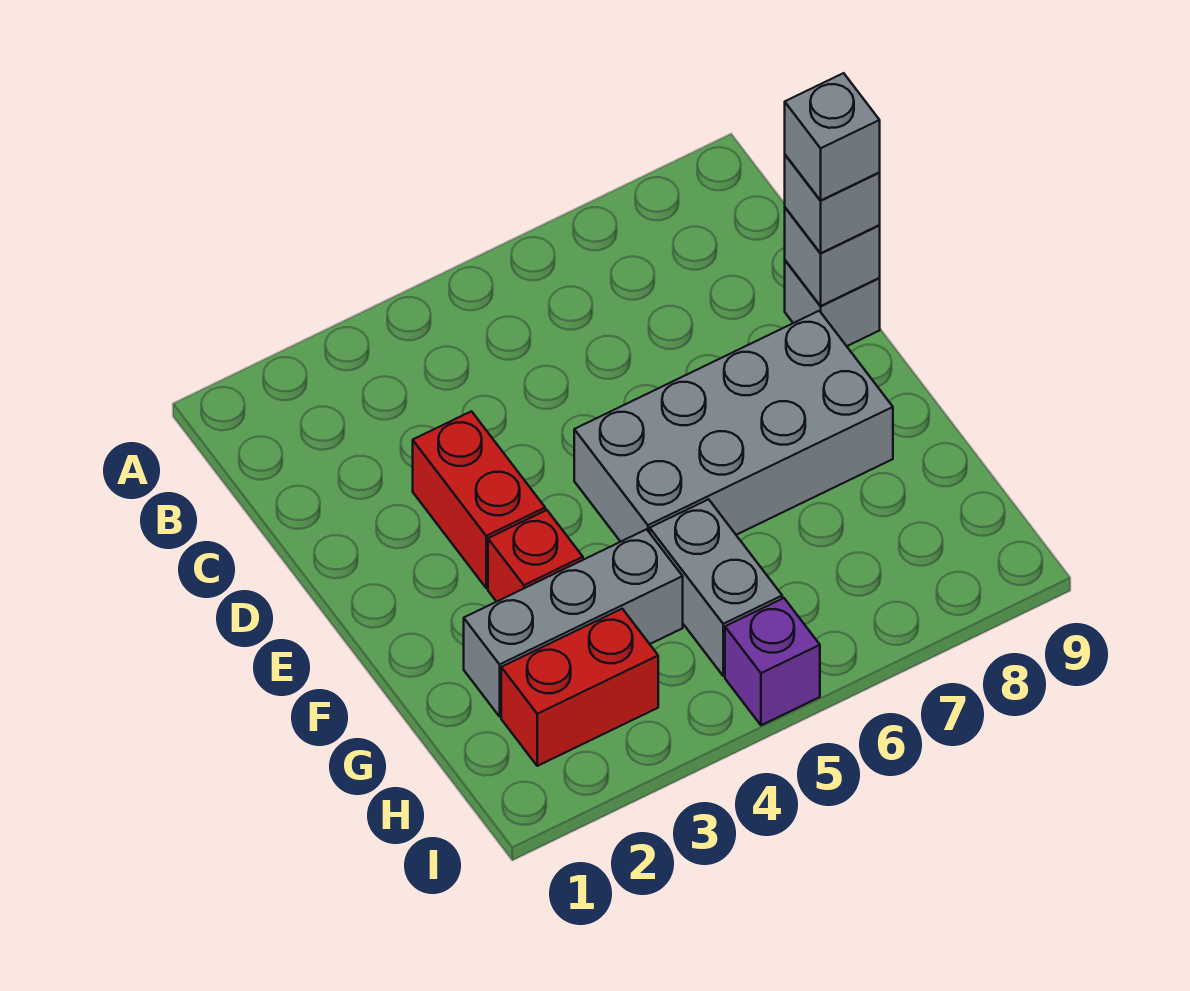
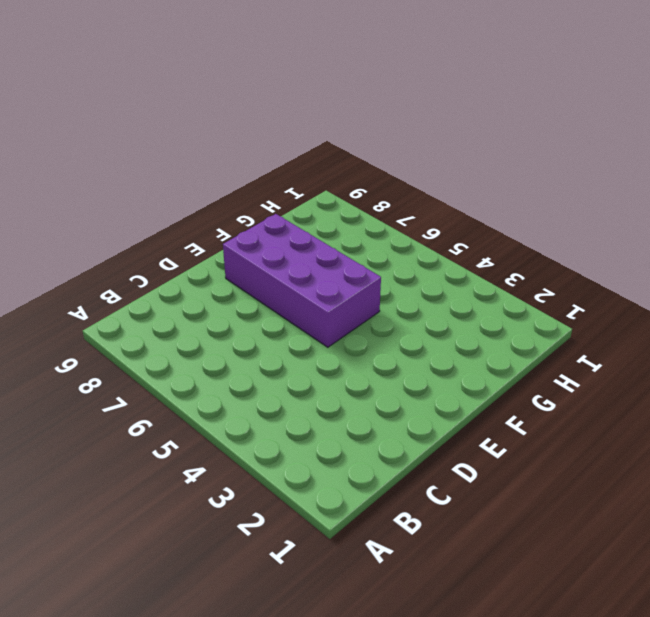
purple 2x4 brick [223,214,381,347] -> grey 2x4 brick [574,311,893,542]
none -> red 1x2 brick [413,411,545,588]
none -> grey 1x1 brick [785,260,880,346]

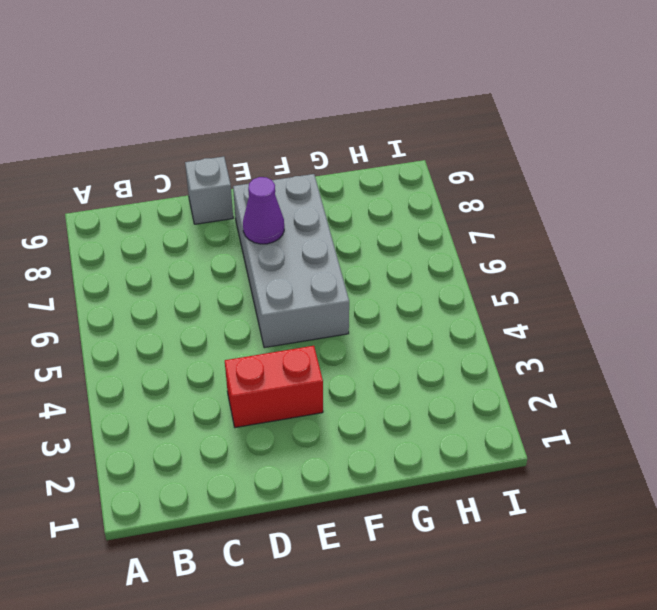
purple 1x1 cone [243,177,284,244] -> none
none -> red 1x1 brick [488,510,583,602]
none -> grey 1x3 brick [464,529,683,716]

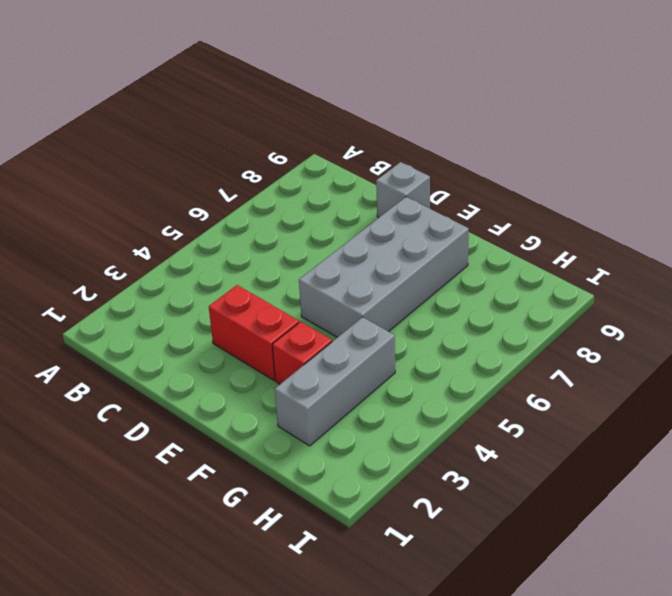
none -> grey 1x2 brick [650,499,782,676]
none -> red 1x2 brick [501,609,658,766]

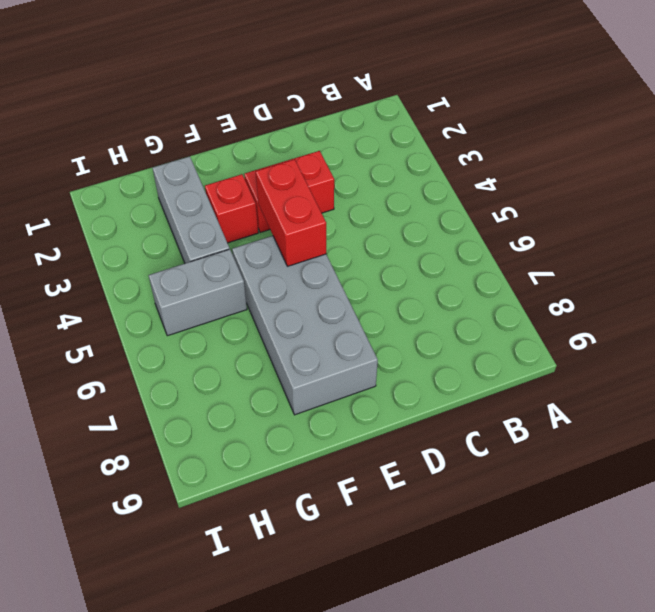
red 1x2 brick [256,159,326,266] -> red 1x2 brick moved to [501,609,658,766]
none -> grey 1x1 brick [785,260,880,346]
none -> purple 1x1 brick [725,598,820,725]

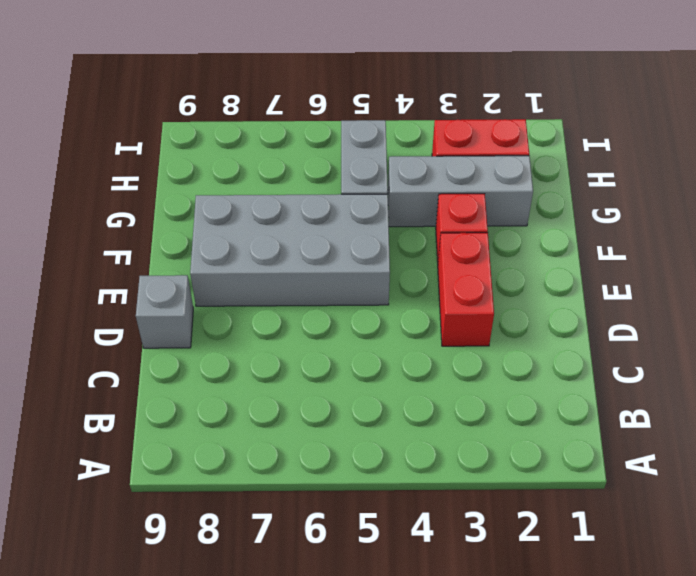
none -> purple 1x1 brick [725,598,820,725]
none -> grey 1x1 brick [785,208,880,306]

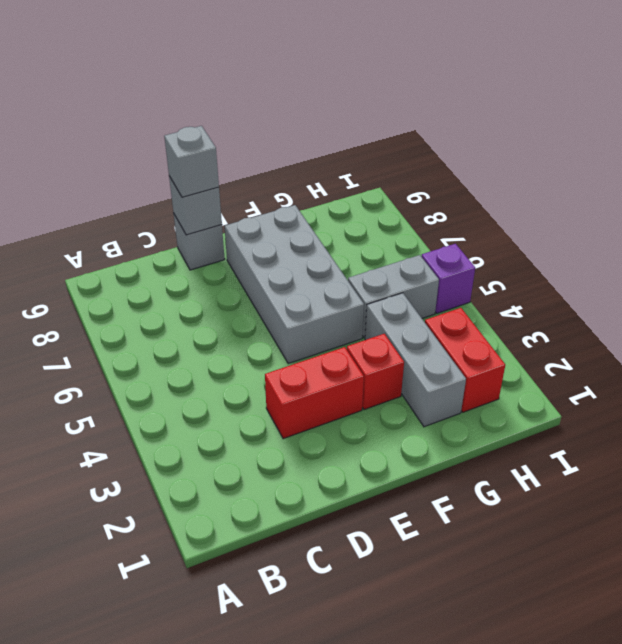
none -> grey 1x1 brick [785,73,880,201]

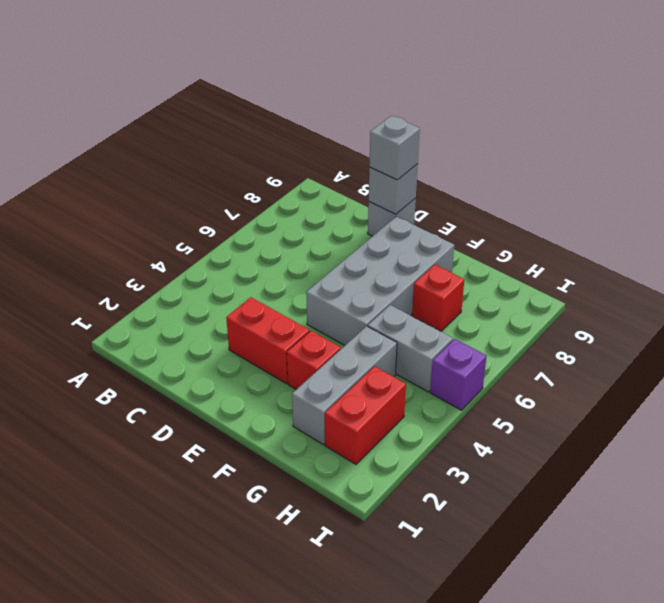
red 1x1 brick [412,265,464,331] -> none
none -> grey 1x1 brick [785,73,880,201]

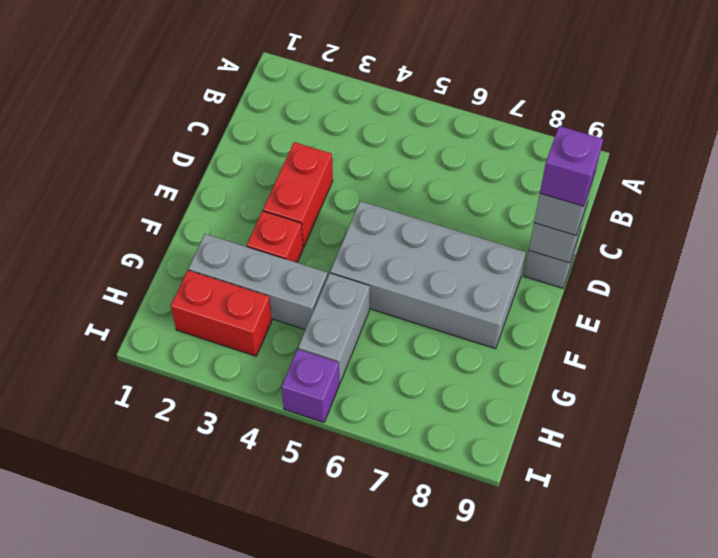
purple 1x1 brick [540,126,603,206] -> grey 1x1 brick [785,73,880,201]

